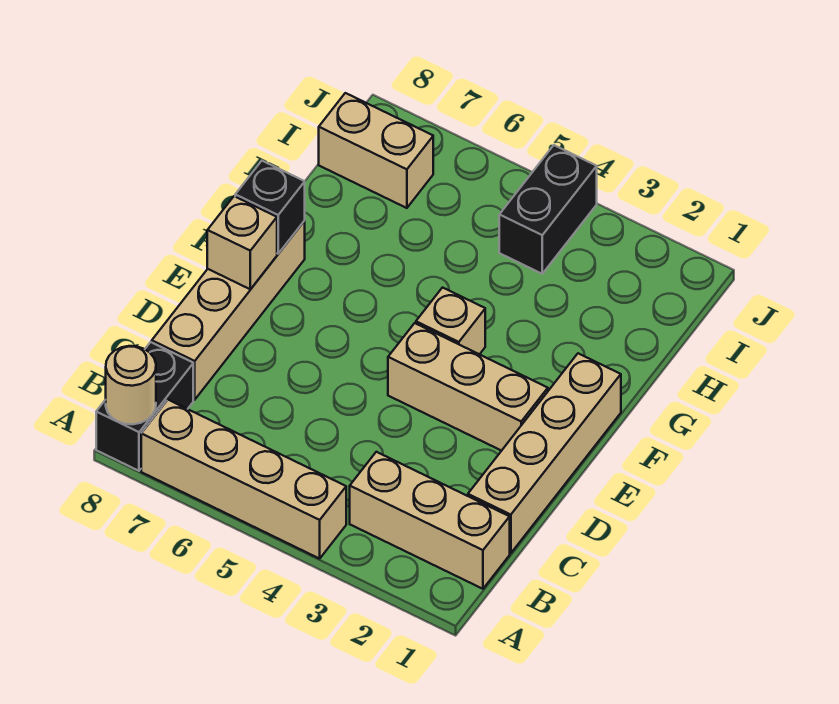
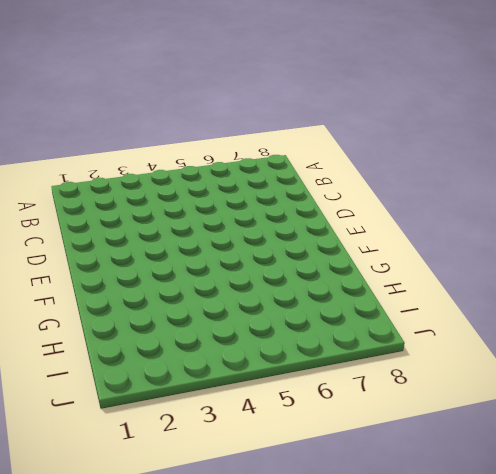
none -> tan 1x4 brick [141,400,346,559]
none -> black 1x2 brick [96,342,193,471]
none -> tan 1x3 brick [350,452,510,589]

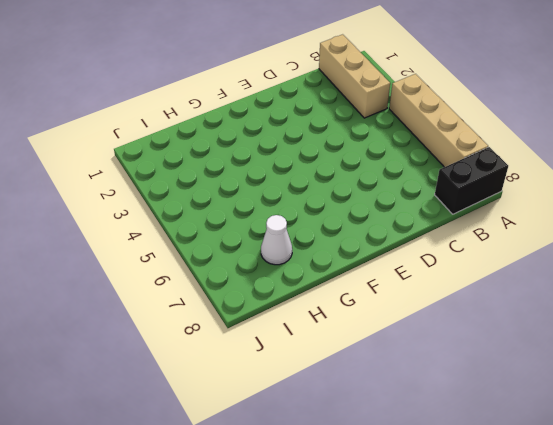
white 1x1 cone [261,215,292,265] -> none
none -> tan 1x4 brick [468,353,621,553]
none -> tan 1x4 brick [152,221,305,400]
none -> tan 1x3 brick [388,323,548,451]

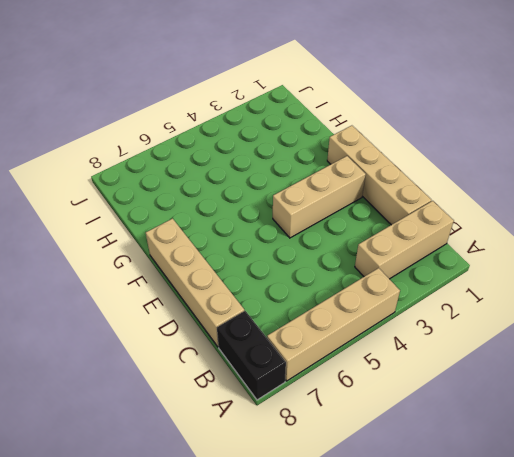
none -> tan 1x1 brick [416,288,485,354]
none -> black 1x2 brick [499,145,597,274]
none -> tan 1x2 brick [319,93,433,208]

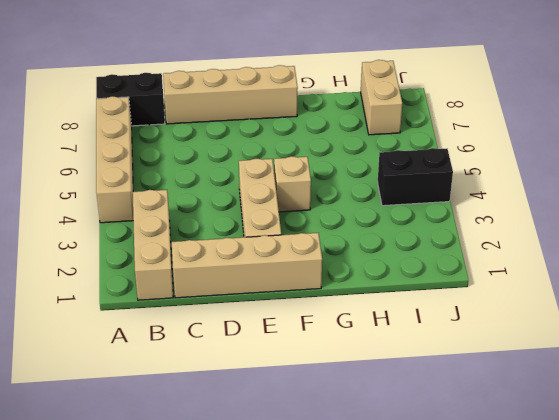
none -> tan 1x1 round brick [106,346,156,424]
none -> tan 1x1 brick [207,196,277,289]
none -> black 1x1 brick [235,161,305,254]

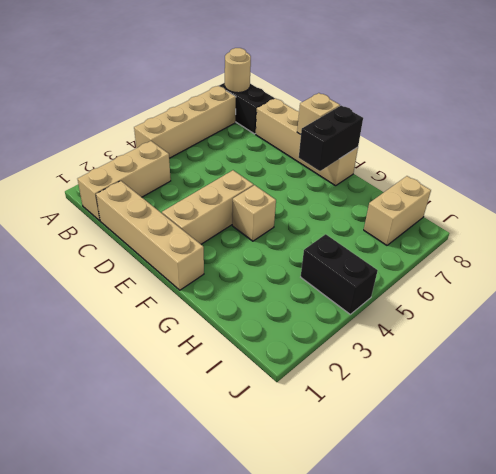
black 1x2 brick [299,106,363,171] -> black 1x1 brick [235,161,305,254]

